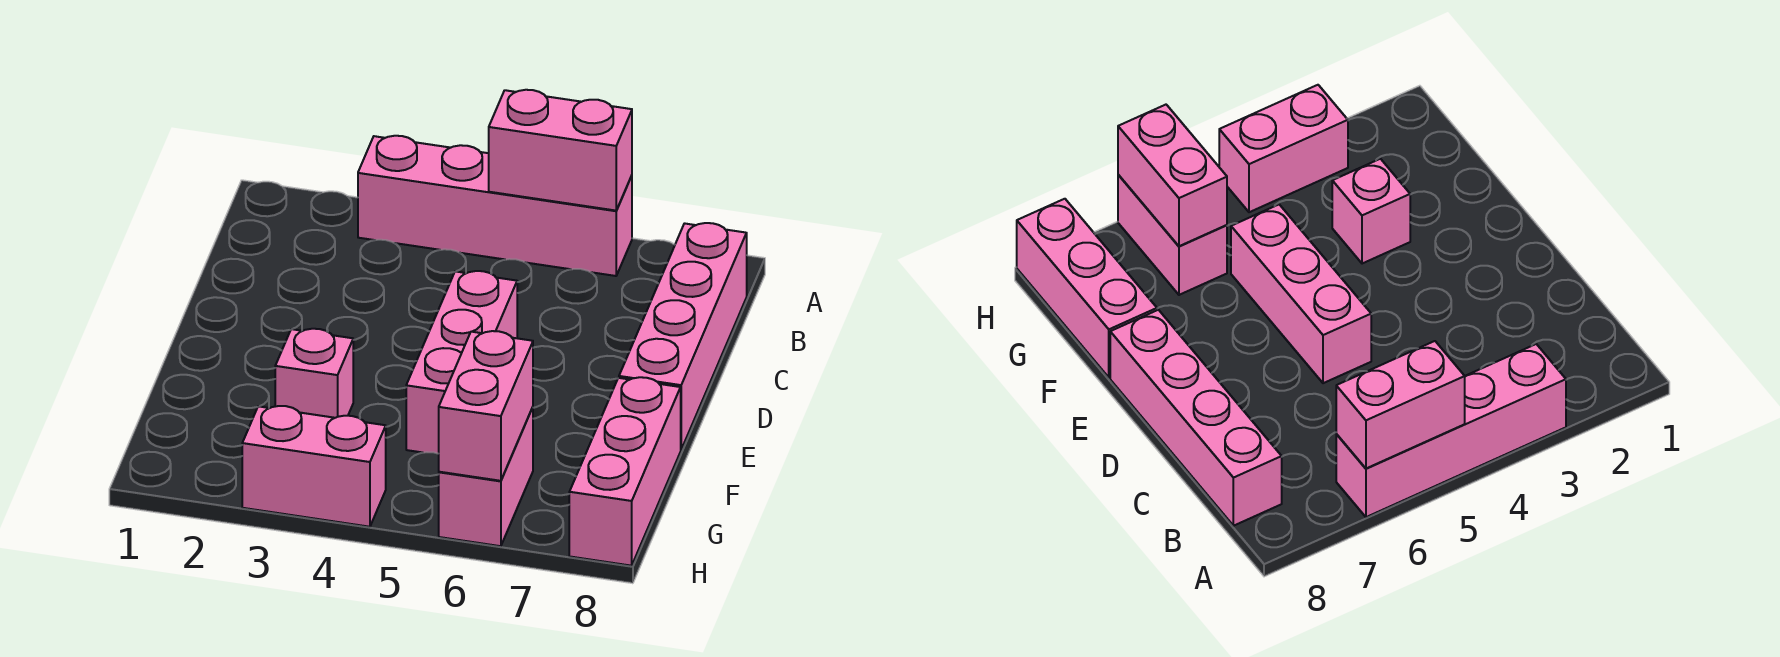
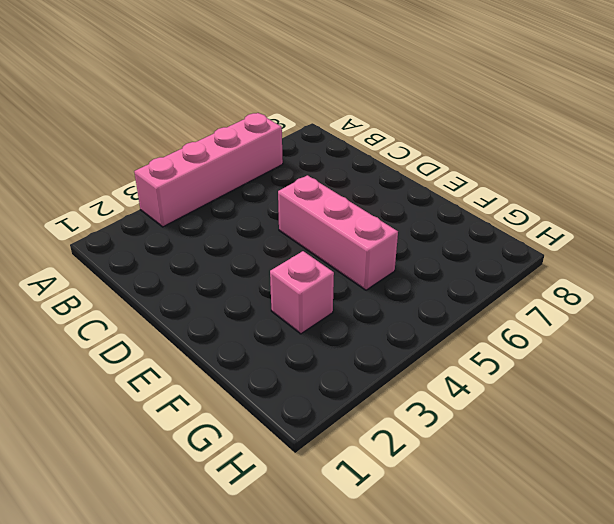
none -> pink 1x4 brick [619,223,747,449]
none -> pink 1x3 brick [569,377,681,566]

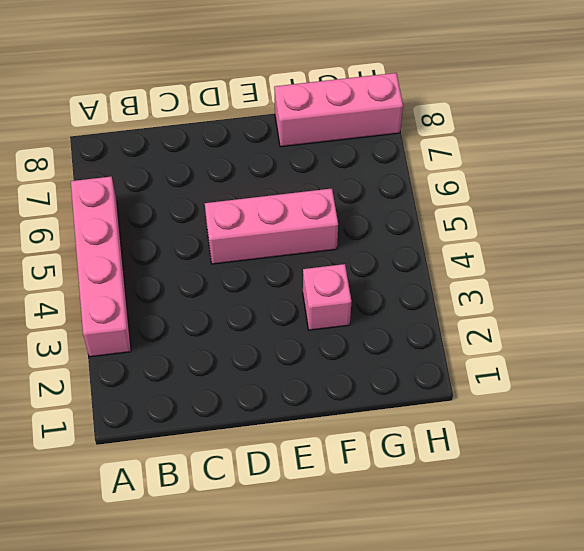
none -> pink 1x4 brick [619,223,747,449]
none -> pink 1x2 brick [439,407,533,546]

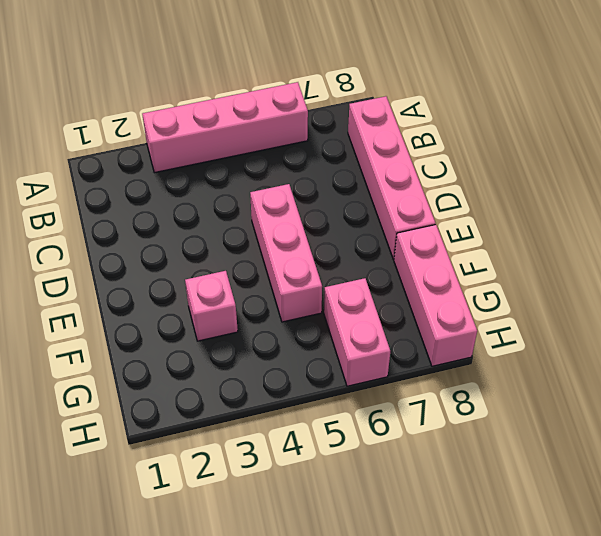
none -> pink 1x2 brick [242,406,386,527]
none -> pink 1x2 brick [489,90,632,211]

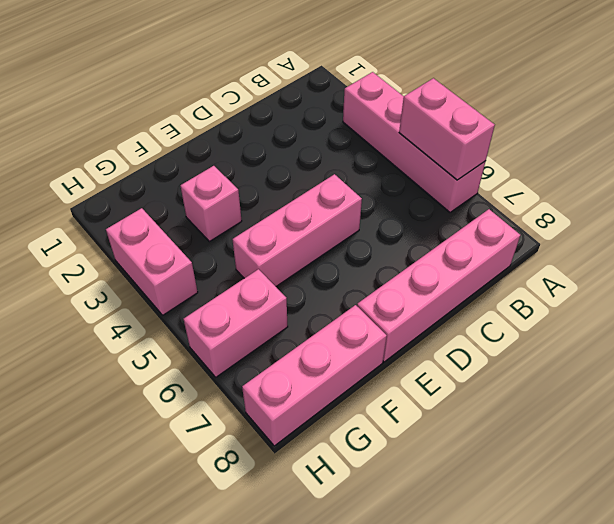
none -> pink 1x2 brick [439,331,533,481]

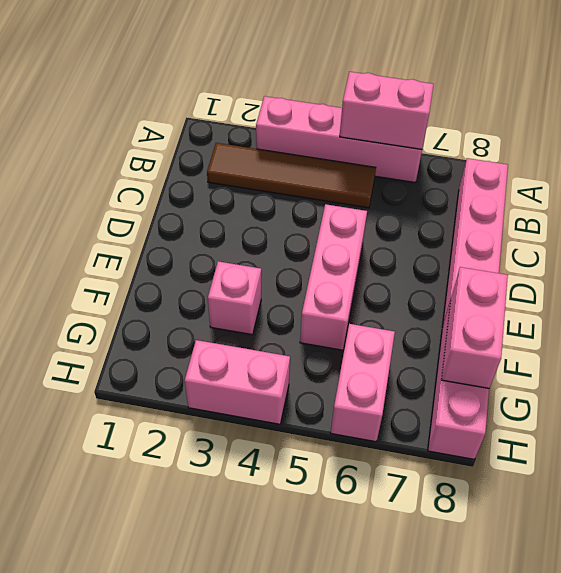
brown 1x4 tile [207,143,376,208] -> none
pink 1x2 brick [441,267,508,388] -> pink 1x2 brick moved to [439,331,533,481]

